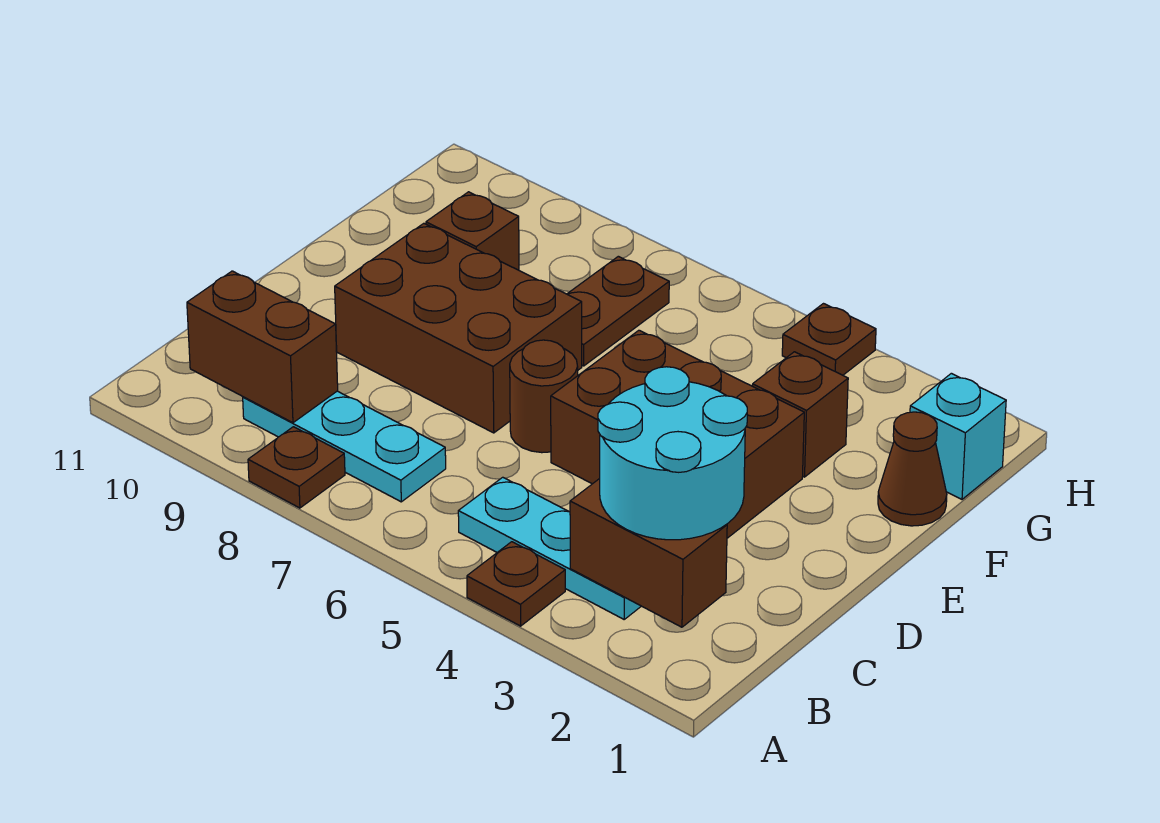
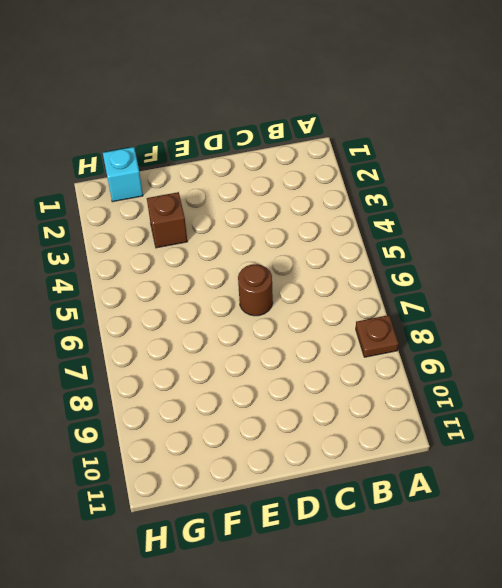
none -> brown 1x1 plate [467,542,565,626]
none -> cyan 1x3 plate [458,477,641,619]
none -> cyan 1x3 plate [243,391,446,502]

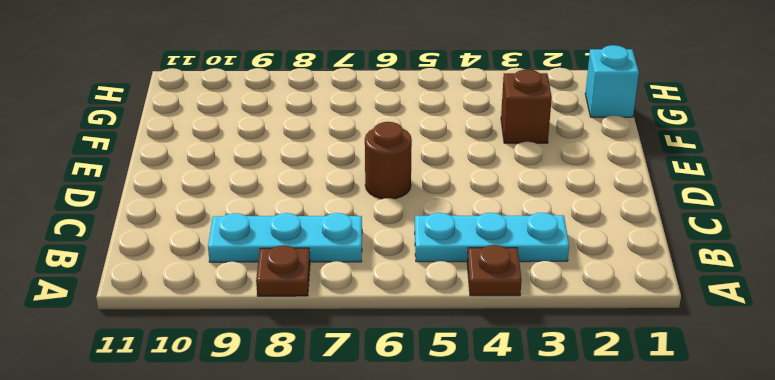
none -> brown 2x3 brick [551,330,804,538]
none -> brown 2x3 brick [335,223,582,433]
none -> brown 1x1 cone [878,412,947,526]

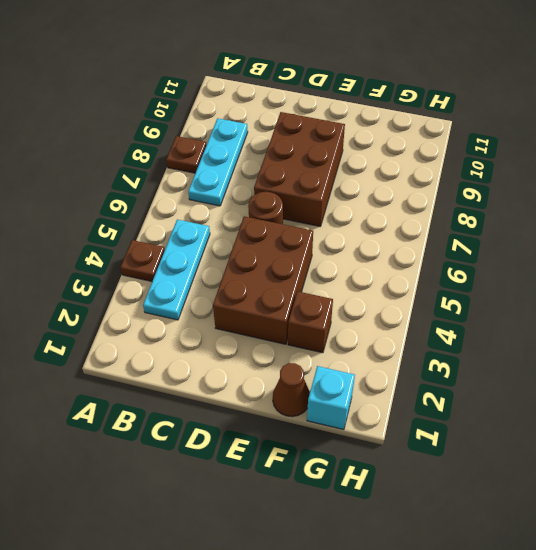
none -> brown 1x2 plate [567,256,669,366]
none -> brown 1x1 brick [426,192,519,270]
none -> brown 1x1 plate [782,304,876,375]

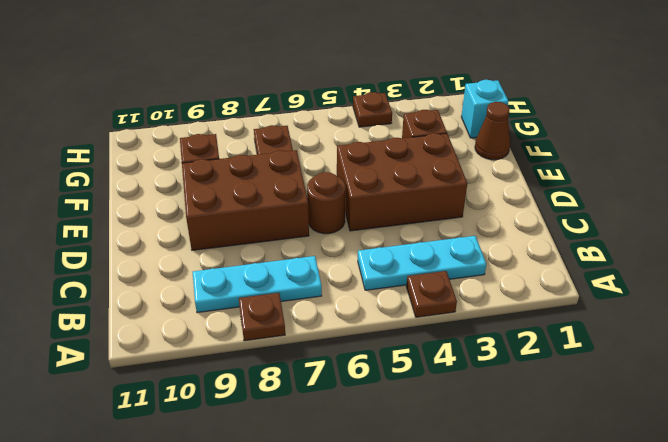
none -> brown 1x2 brick [570,479,727,627]
none -> brown 1x2 brick [187,271,338,423]
none -> cyan 2x2 round brick [598,367,747,540]

